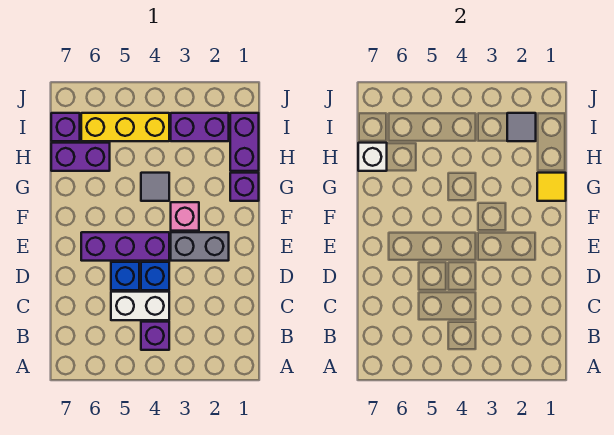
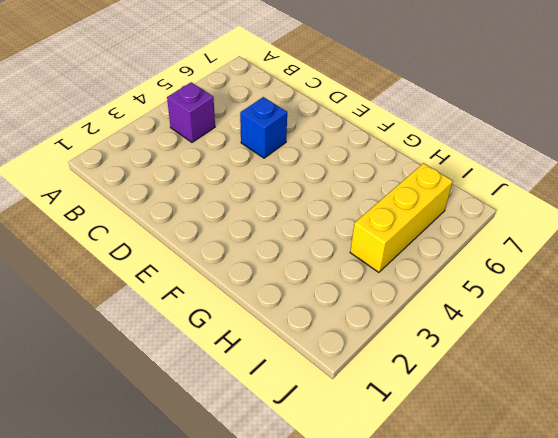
none -> white 1x2 brick [111,292,169,320]
none -> blue 1x1 brick [141,262,169,290]
none -> grey 1x2 brick [171,232,229,261]

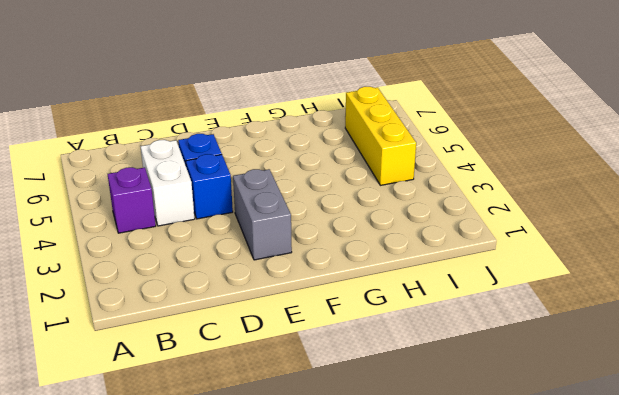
none -> purple 1x3 brick [81,232,169,261]
none -> pink 1x1 brick [171,202,199,231]
none -> purple 1x1 brick [230,173,259,201]

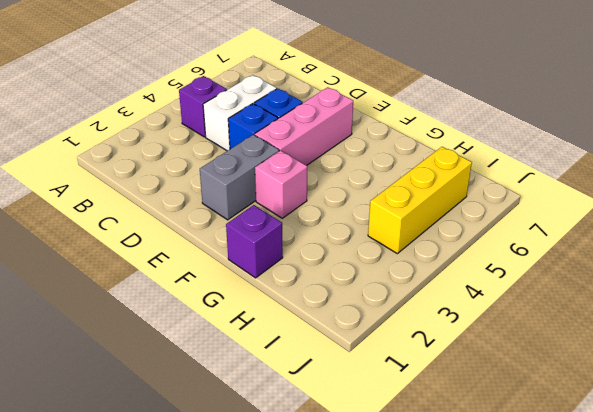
pink 1x3 brick [255,87,353,165] -> purple 1x3 brick [81,232,169,261]
none -> grey 1x1 tile [141,173,169,201]
none -> purple 1x2 brick [230,113,259,171]
none -> purple 1x2 brick [51,143,110,171]

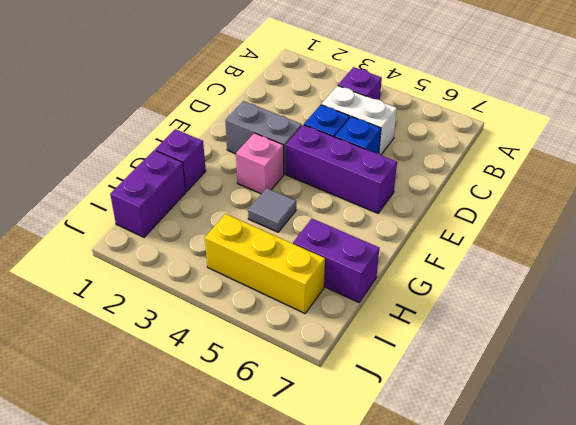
none -> purple 1x2 brick [171,113,229,141]
none -> purple 1x1 brick [51,113,80,141]
none -> yellow 1x1 tile [537,173,566,201]

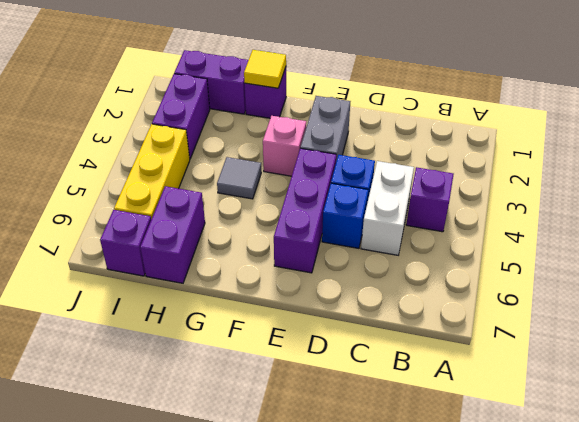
none -> white 1x1 brick [358,143,387,171]
none -> grey 1x1 tile [507,113,536,141]

